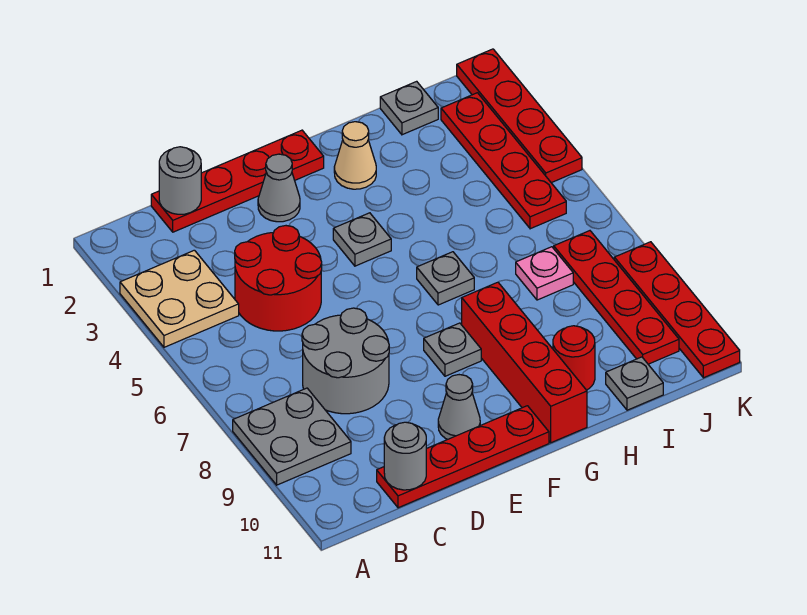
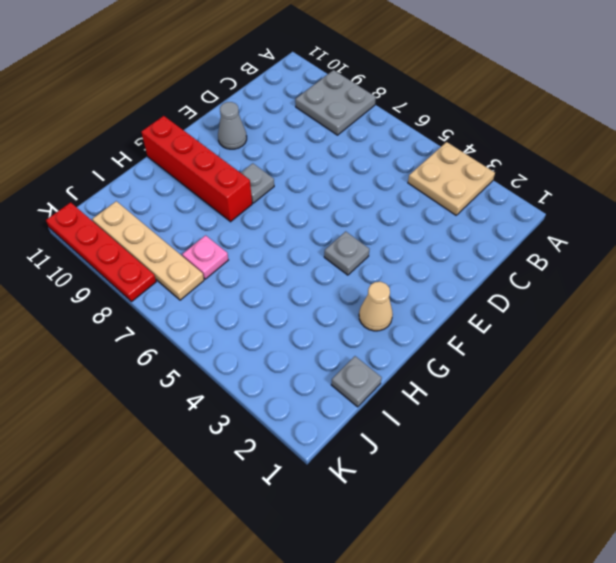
tan 1x4 plate [92,201,204,300] -> red 1x4 plate [554,231,679,364]
none -> red 1x4 plate [151,130,324,232]
none -> red 2x2 round brick [235,226,322,331]
none -> grey 2x2 round brick [302,308,389,414]

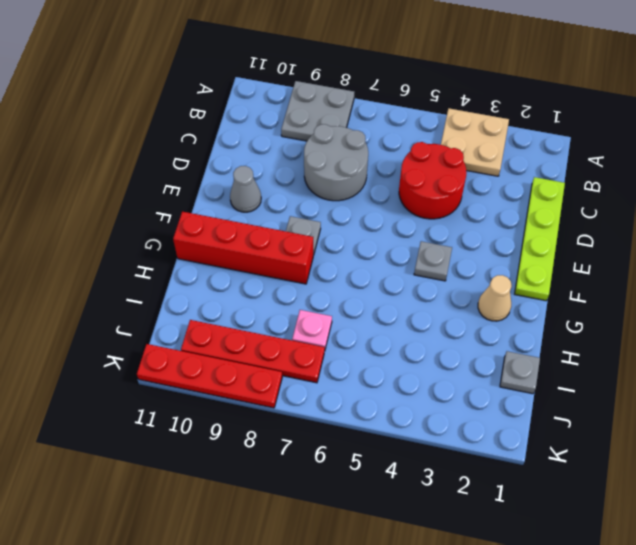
lime 1x4 plate [515,177,565,301] -> red 1x4 plate [151,130,324,232]
none -> red 1x4 plate [377,406,549,508]
none -> grey 1x1 cone [258,154,300,222]
none -> grey 1x1 plate [417,252,474,305]

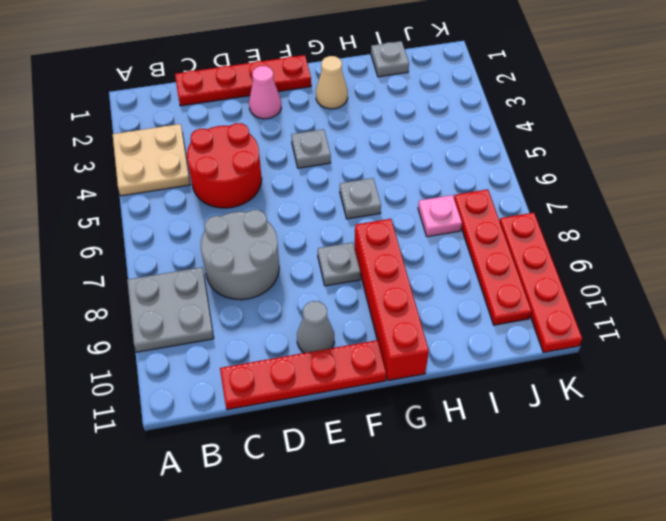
pink 1x1 cone [249,66,281,119] -> grey 1x1 cone [258,154,300,222]
none -> red 1x1 round brick [553,326,595,390]
none -> grey 1x1 plate [606,357,663,410]
none -> red 1x4 plate [441,93,566,229]

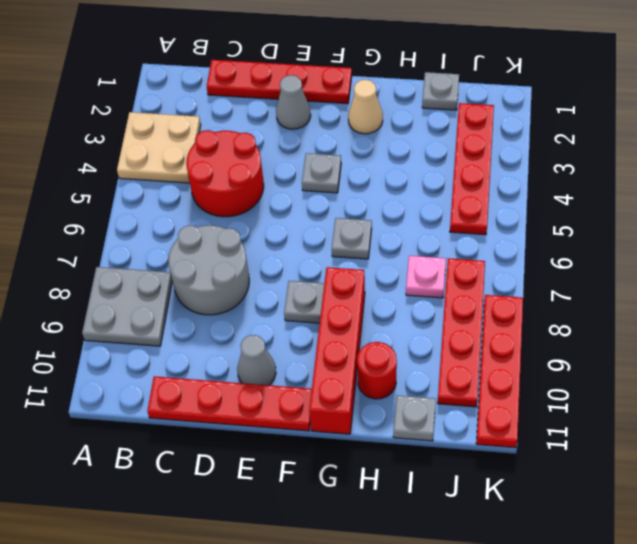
none -> red 1x4 plate [457,49,582,183]
none -> grey 1x1 round brick [159,147,201,214]
none -> grey 1x1 round brick [384,422,426,490]

